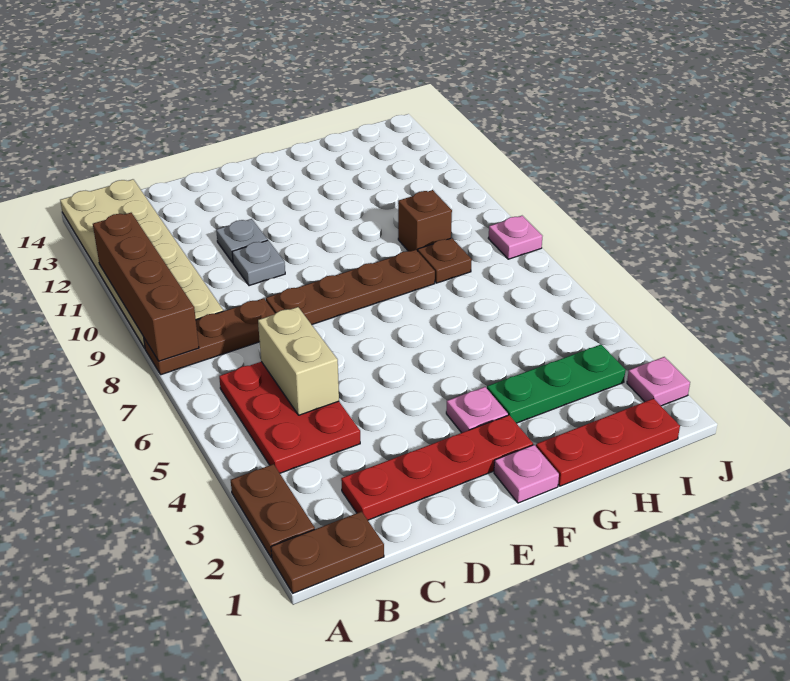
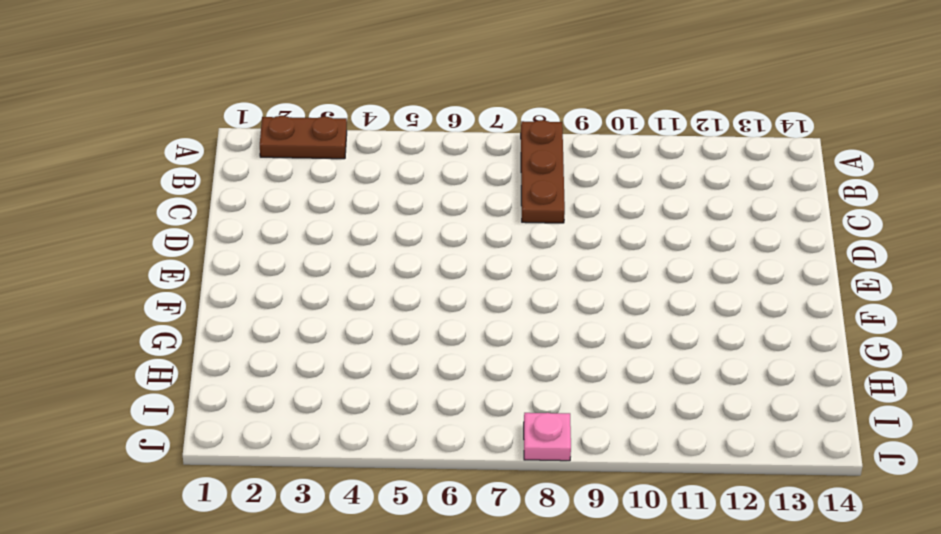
none -> brown 1x2 plate [271,512,384,593]
none -> tan 2x6 plate [60,179,223,348]
none -> red 2x3 plate [219,362,360,473]

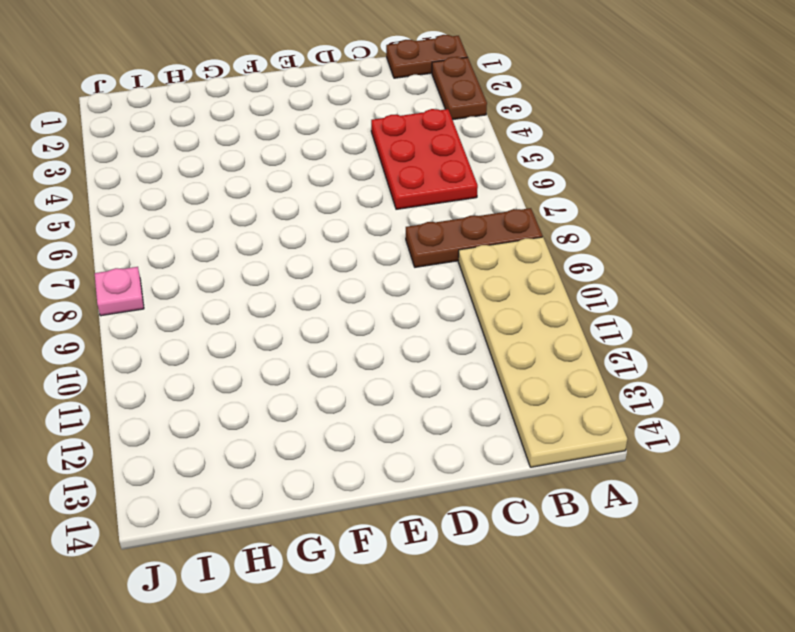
none -> red 1x4 plate [341,415,533,520]
none -> brown 1x4 plate [266,250,435,325]
none -> grey 1x1 plate [232,240,285,286]

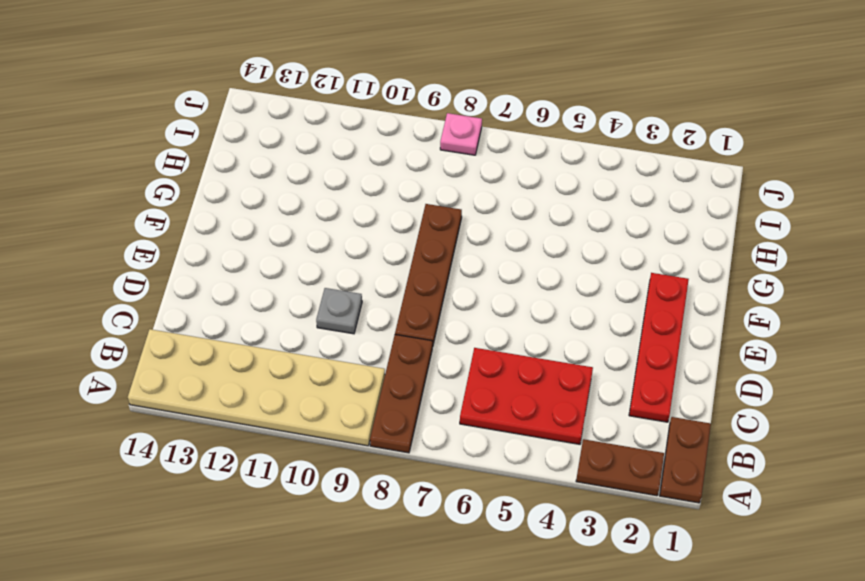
none -> grey 1x1 plate [216,219,268,263]
none -> pink 1x1 plate [494,445,559,503]
none -> pink 1x1 plate [446,387,508,433]

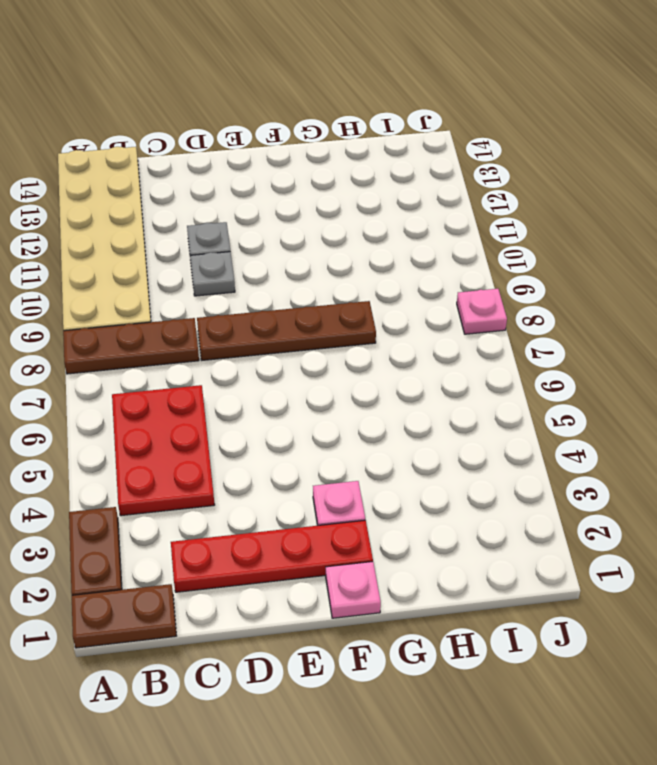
none -> red 1x3 plate [536,398,680,486]
none -> green 1x3 plate [487,344,625,423]
none -> brown 1x1 plate [418,238,472,283]

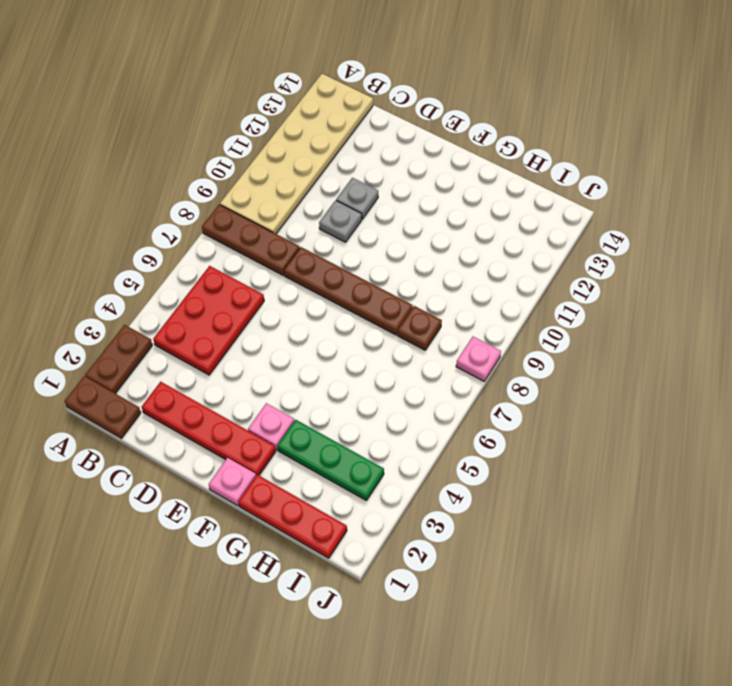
none -> brown 1x1 brick [398,190,452,251]
none -> pink 1x1 plate [627,357,690,406]
none -> brown 1x4 brick [93,213,199,361]

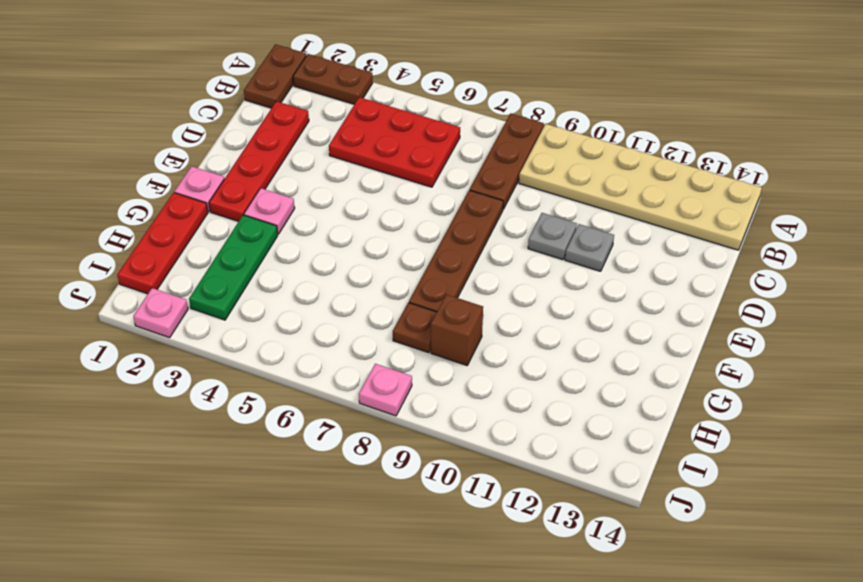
none -> brown 1x4 brick [93,213,199,361]
none -> tan 1x2 brick [258,307,339,415]

